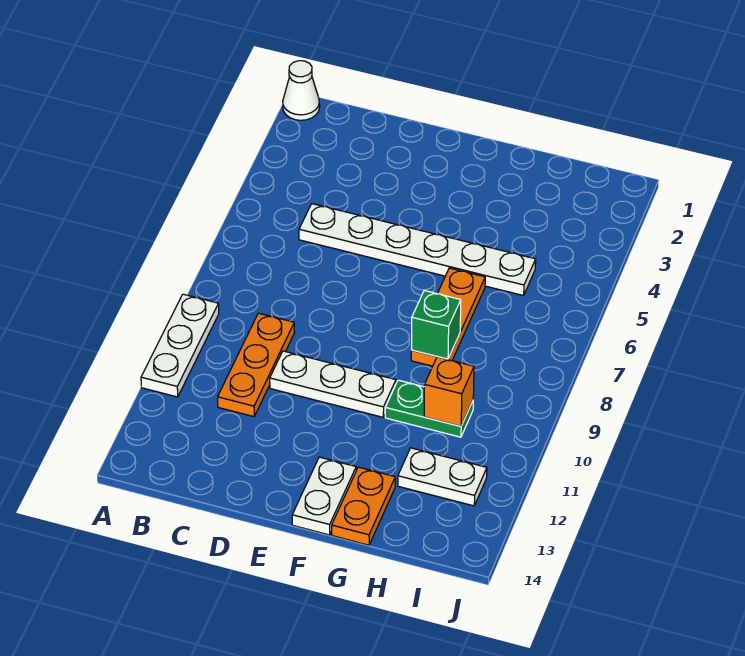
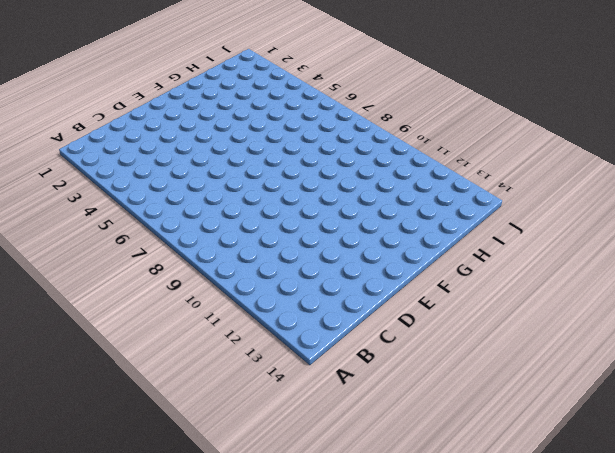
none -> white 1x1 cone [283,61,320,120]
none -> white 1x3 plate [141,294,219,397]
none -> white 1x6 plate [299,204,536,296]

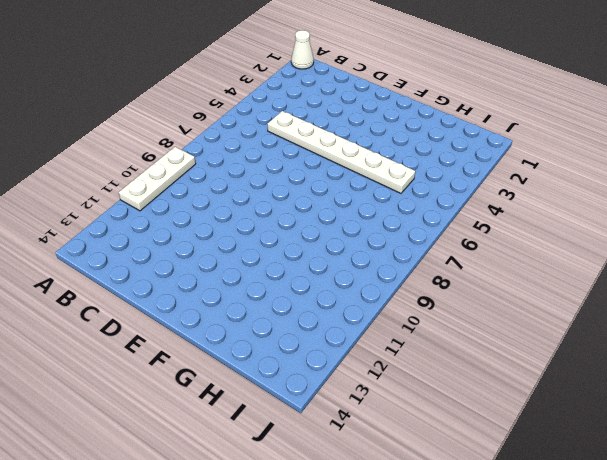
none -> orange 1x3 plate [218,313,295,417]
none -> white 1x3 plate [270,351,396,417]
none -> white 1x2 plate [292,457,356,535]

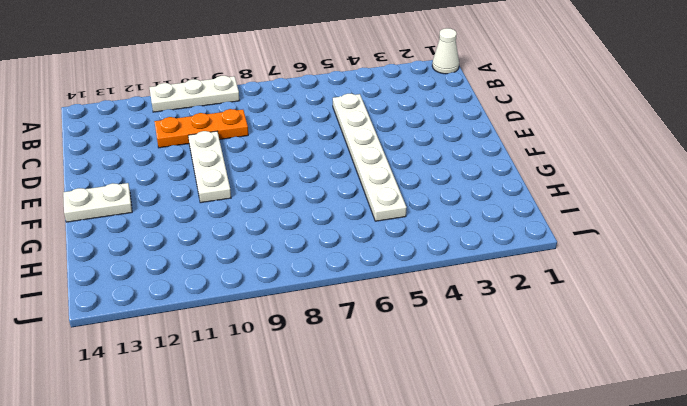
none -> orange 1x3 plate [411,268,485,366]
none -> green 1x2 plate [385,380,473,437]
none -> orange 1x2 plate [332,467,395,545]

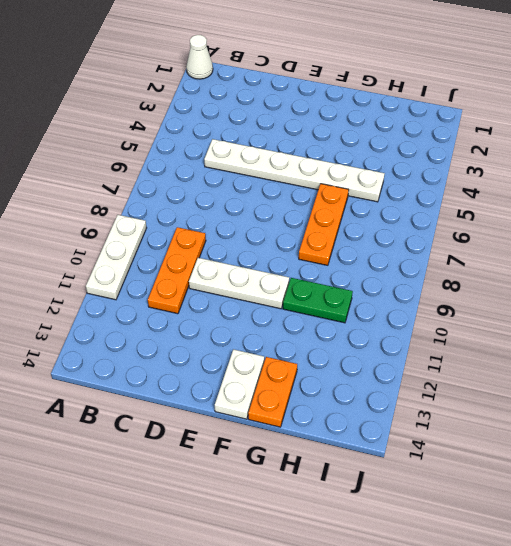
none -> white 1x2 plate [398,448,487,506]
none -> green 1x1 brick [411,291,461,359]
none -> orange 1x1 brick [424,357,474,426]

